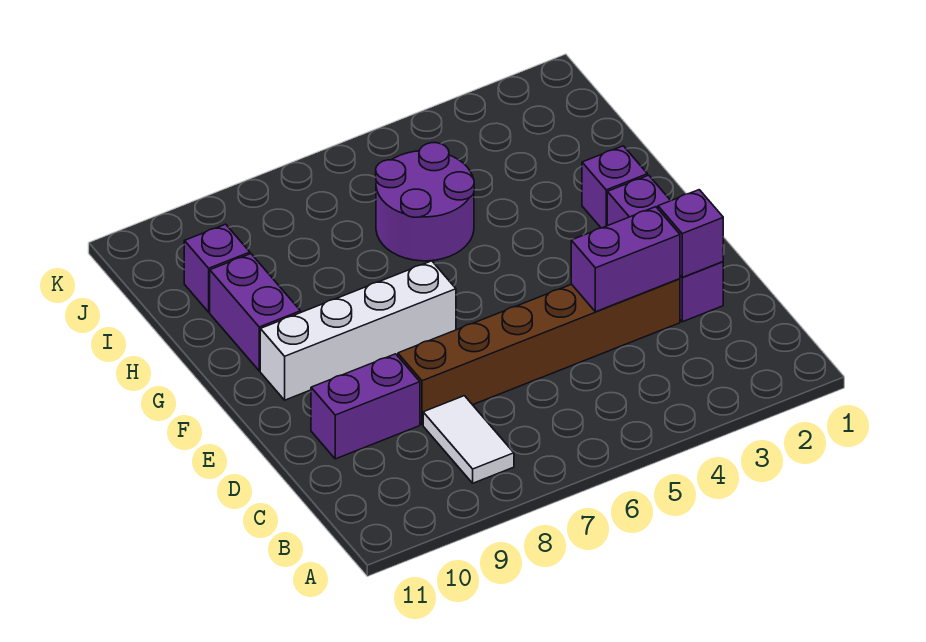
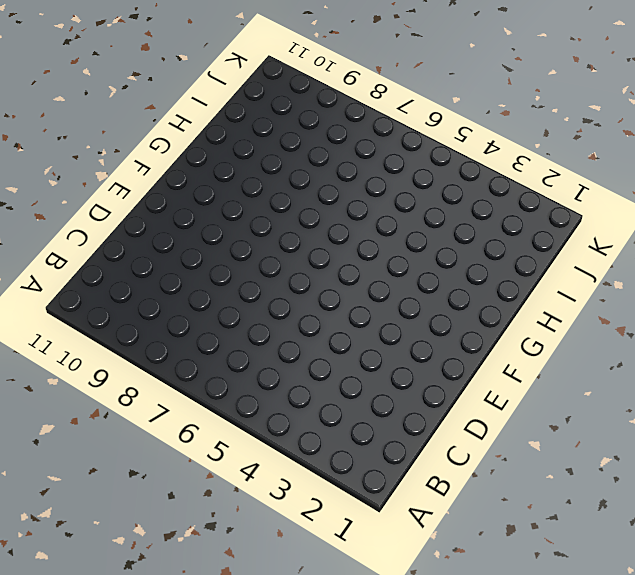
none -> white 1x2 tile [423,396,514,483]
none -> purple 1x3 brick [607,175,723,322]

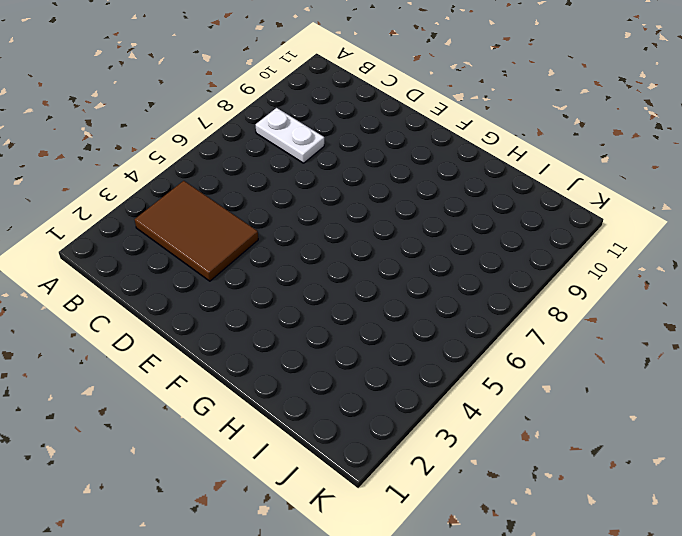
brown 2x3 tile [135,181,258,281] -> brown 1x6 brick [398,279,680,425]
white 1x2 plate [256,108,324,163] -> white 1x2 tile [423,396,514,483]
none -> purple 1x3 brick [607,175,723,322]
none -> purple 1x2 brick [311,354,420,459]

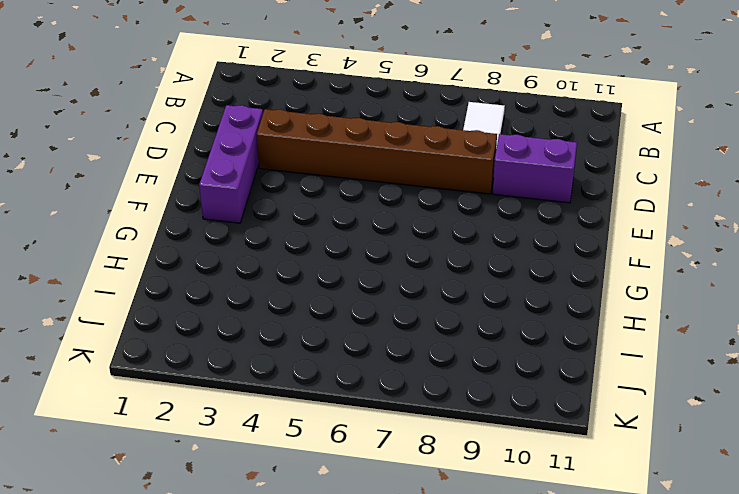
none -> white 1x4 brick [260,261,456,400]
none -> purple 1x1 brick [582,146,647,228]

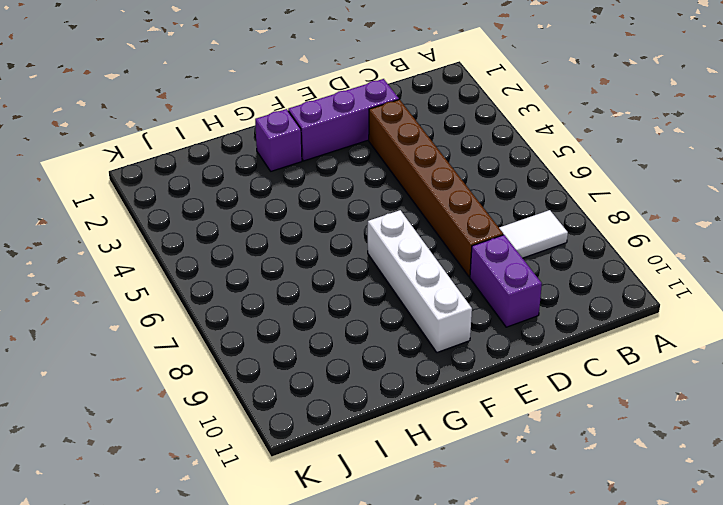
none -> purple 1x2 brick [210,254,301,371]
none -> purple 2x2 round brick [376,143,474,261]

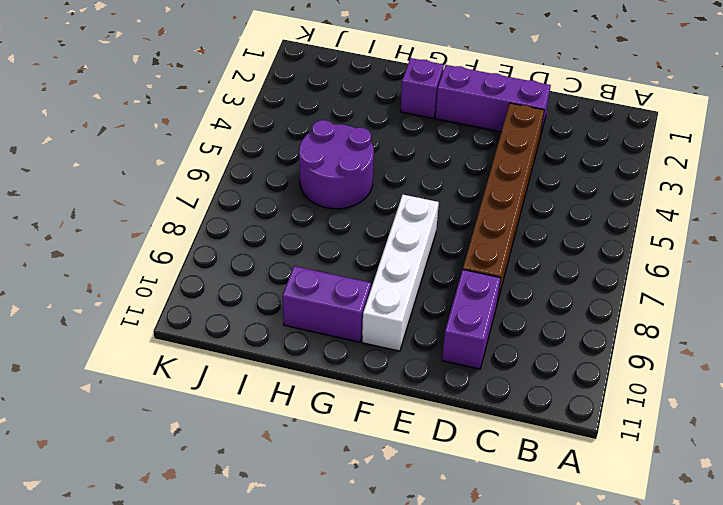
none -> white 1x2 tile [423,396,514,483]
none -> purple 1x1 brick [184,224,250,312]

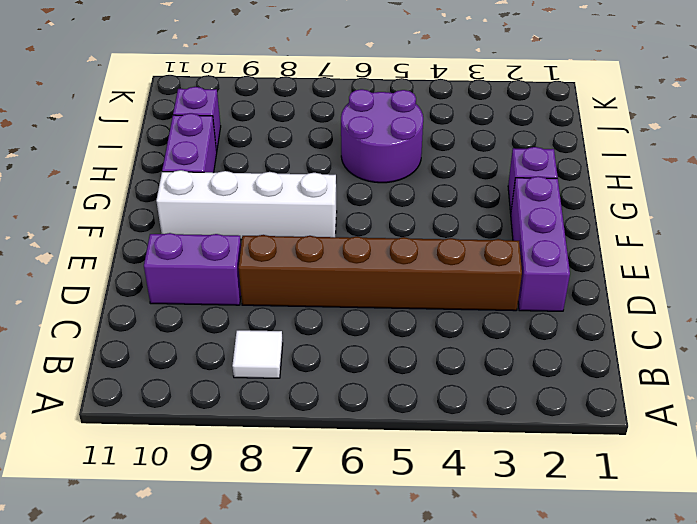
white 1x1 tile [232,330,283,378] -> white 1x2 tile [423,396,514,483]
none -> purple 1x1 brick [658,190,723,278]
none -> purple 1x2 brick [571,207,680,312]

